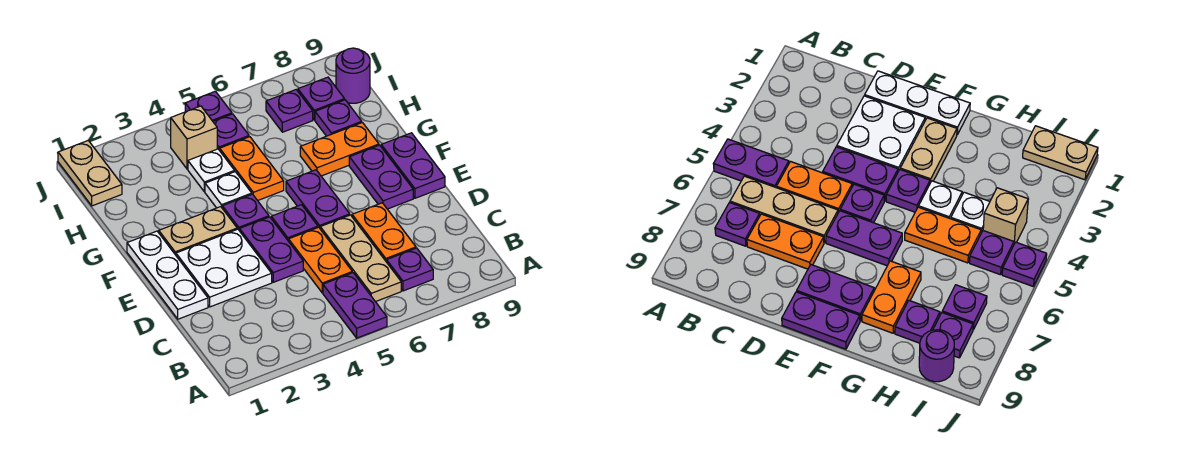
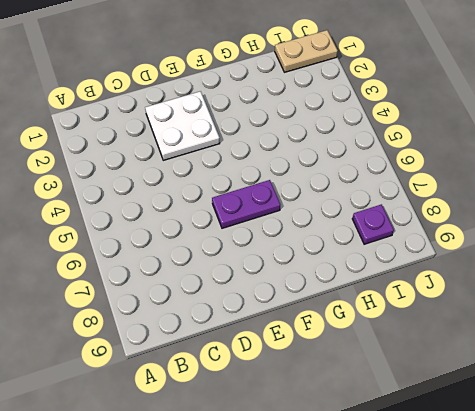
none -> purple 1x2 plate [323,273,387,338]
none -> tan 1x3 plate [320,215,401,302]
none -> purple 1x1 plate [387,248,433,291]

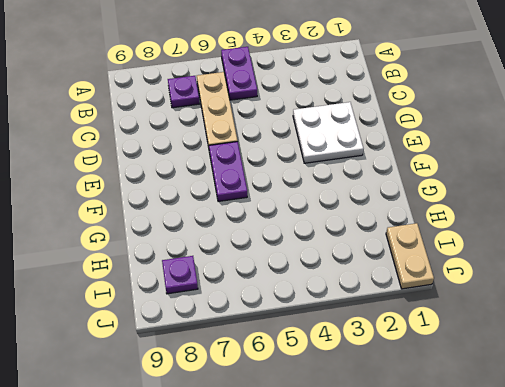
none -> orange 1x2 plate [289,227,352,293]
none -> orange 1x2 plate [352,203,416,262]
none -> white 1x3 plate [127,231,208,319]

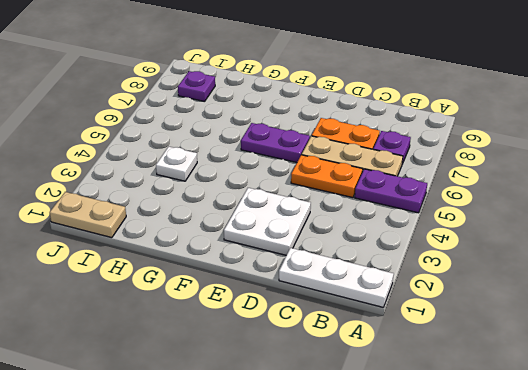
white 1x3 plate [279,248,394,307] -> white 1x3 plate moved to [127,231,208,319]
none -> purple 1x2 plate [240,217,303,282]
none -> purple 1x1 plate [271,205,318,241]
none -> purple 1x2 plate [349,145,413,209]

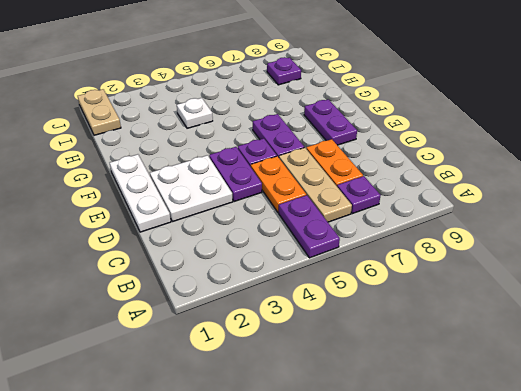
none -> purple 1x2 plate [381,133,445,198]
none -> tan 1x2 plate [159,207,237,255]
none -> purple 1x1 plate [222,194,269,231]

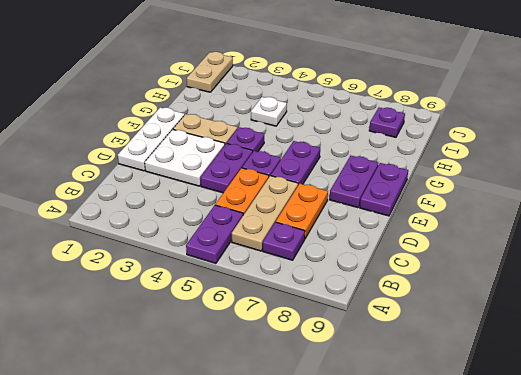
none -> white 1x1 plate [205,172,252,208]
none -> orange 1x2 plate [220,137,284,201]
none -> orange 1x2 plate [300,123,379,176]

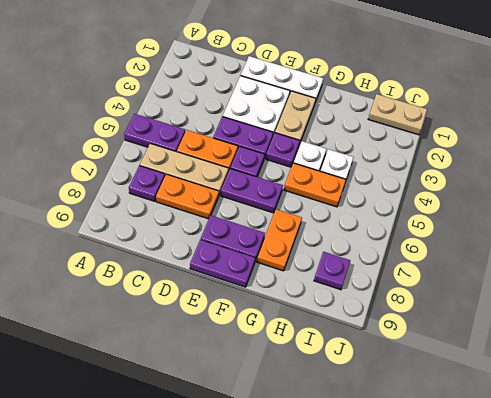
none -> purple 1x1 plate [315,100,362,136]
none -> tan 1x1 brick [171,106,217,169]
none -> purple 1x1 plate [213,114,249,150]

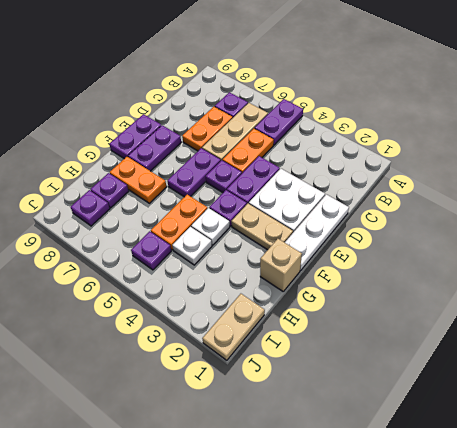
tan 1x1 brick [260,239,302,291] -> tan 1x1 brick moved to [171,106,217,169]
none -> purple 1x1 plate [266,90,313,132]
none -> purple 1x1 round brick [336,48,370,103]
none -> purple 1x1 plate [185,91,232,121]

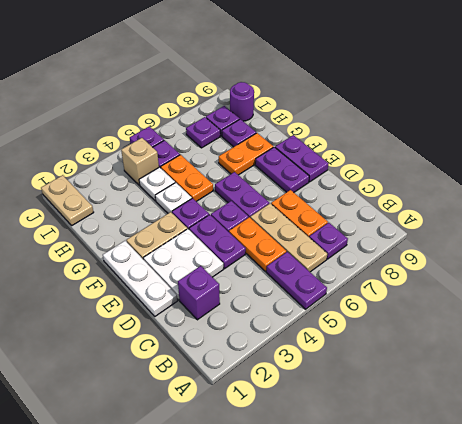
purple 1x1 brick [178,266,220,320] -> none

